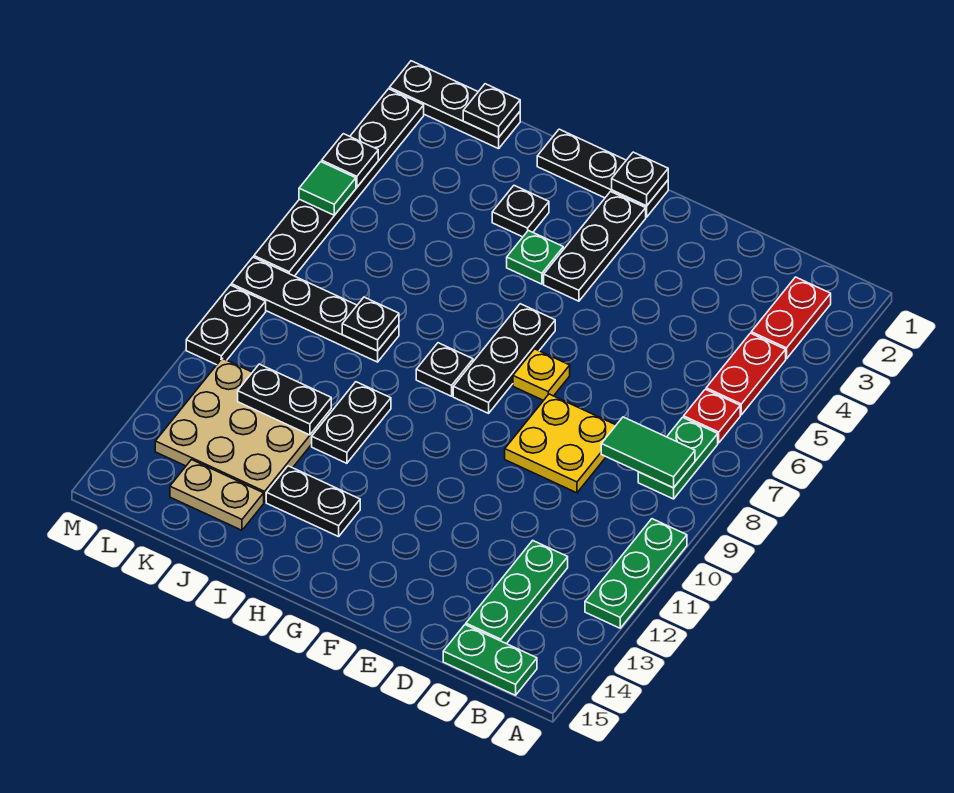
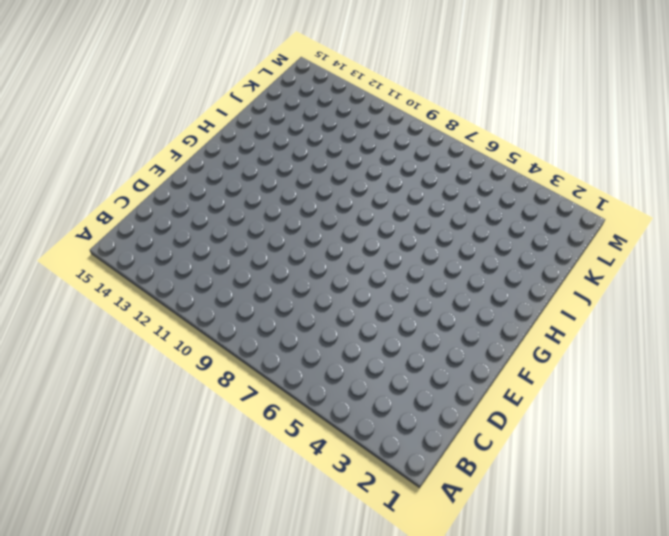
none -> green 1x3 plate [585,519,687,628]
none -> red 1x2 plate [751,277,831,359]
none -> red 1x2 plate [706,333,786,415]
none -> red 1x1 plate [684,389,740,443]

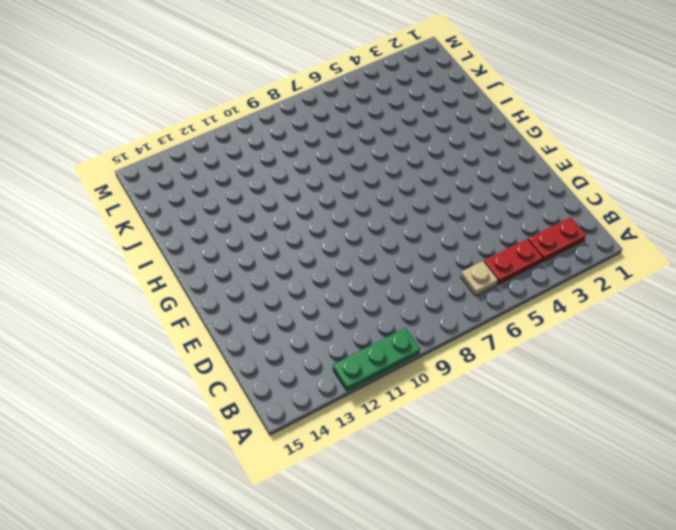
tan 1x1 plate [461,261,498,296] -> red 1x1 plate [684,389,740,443]
none -> green 1x2 plate [638,417,718,499]
none -> green 1x2 plate [443,625,537,695]
none -> green 1x3 plate [466,541,568,644]
none -> yellow 2x2 plate [505,394,616,493]

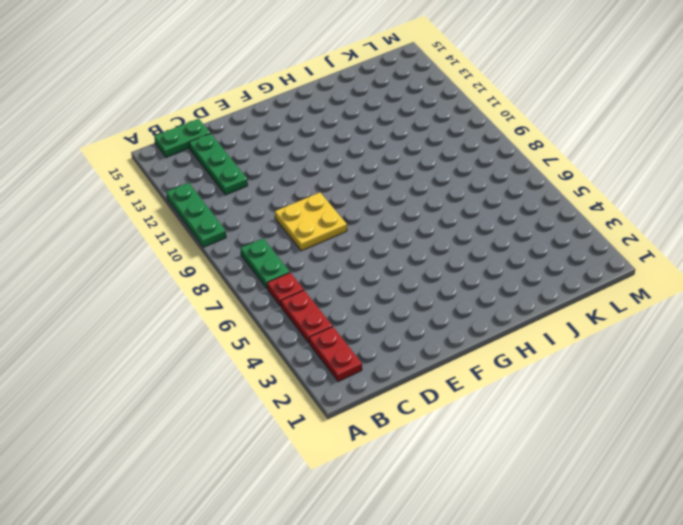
none -> yellow 1x1 plate [513,349,570,401]
none -> black 1x3 plate [537,129,668,217]
none -> black 1x3 plate [544,192,646,301]
none -> black 1x3 plate [453,304,555,413]

